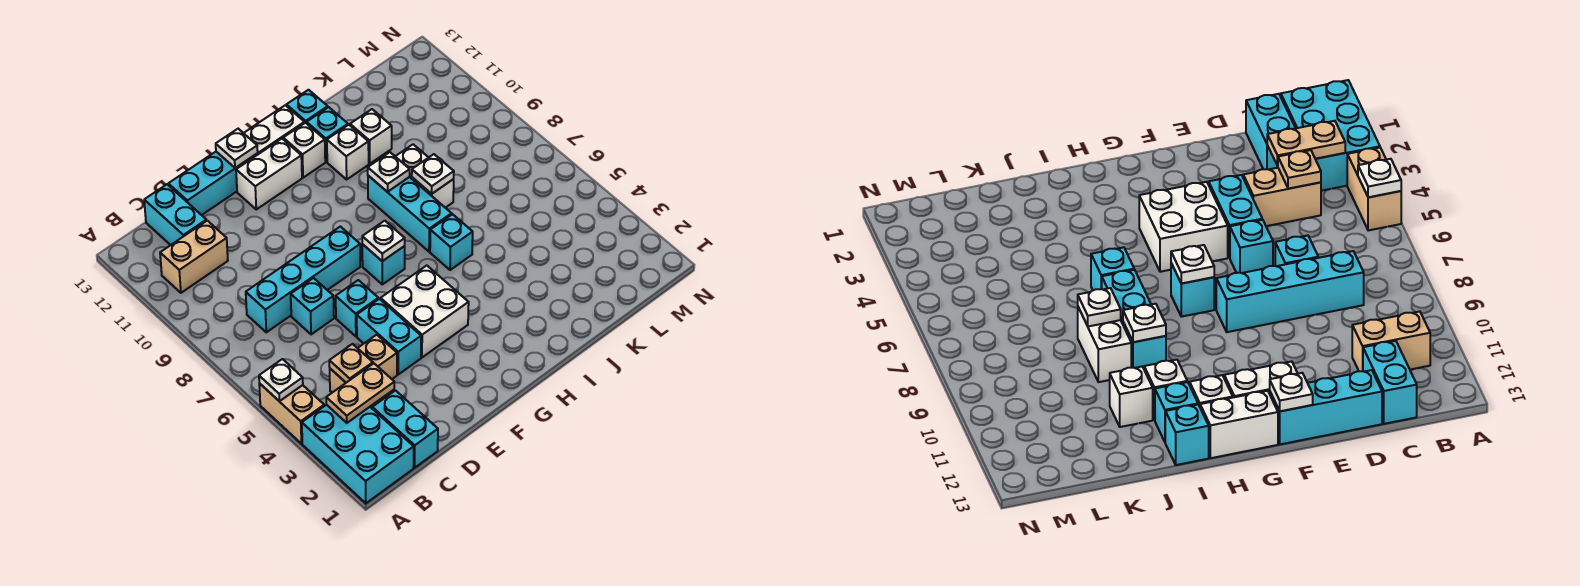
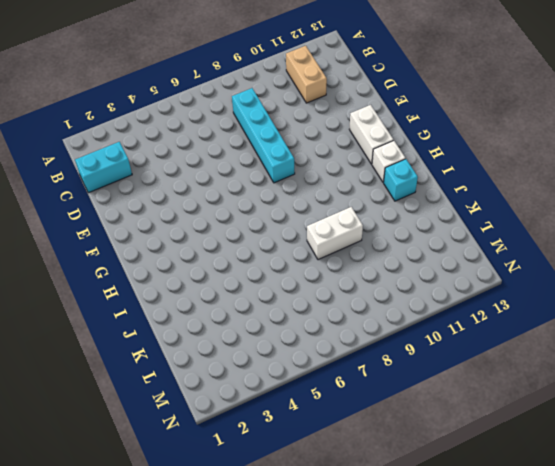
none -> cyan 2x3 brick [302,405,414,503]
none -> tan 1x2 brick [259,383,324,444]
none -> tan 1x2 brick [330,335,397,393]
none -> cyan 1x2 brick [144,184,206,245]

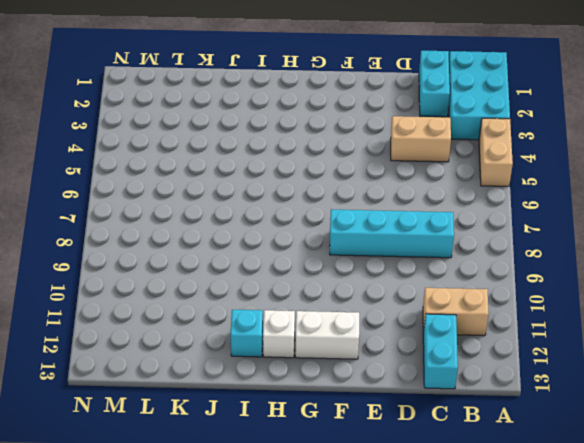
none -> cyan 1x1 brick [291,278,334,334]
none -> cyan 1x3 brick [168,152,258,215]
none -> cyan 1x2 brick [357,299,421,374]
none -> cyan 1x1 brick [336,280,378,336]

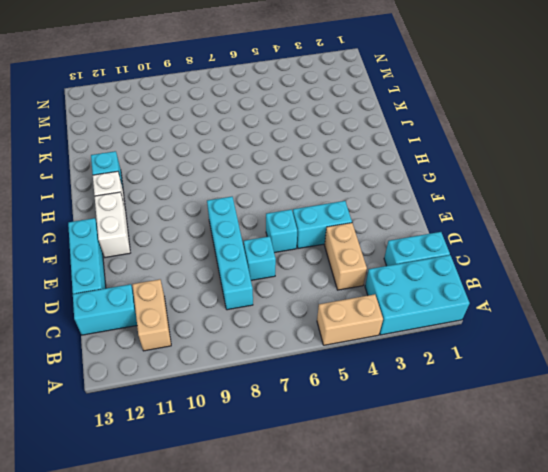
none -> white 2x2 brick [381,266,469,357]
none -> cyan 1x1 brick [362,244,405,284]
none -> white 1x2 brick [244,105,305,154]
none -> cyan 1x1 brick [430,214,473,270]

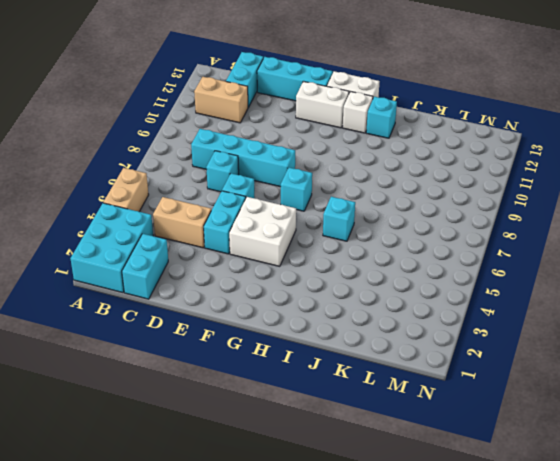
none -> cyan 1x3 brick [368,176,452,252]
none -> white 1x1 brick [327,125,369,179]
none -> cyan 1x1 brick [287,90,328,123]
none -> white 1x2 brick [395,144,454,208]

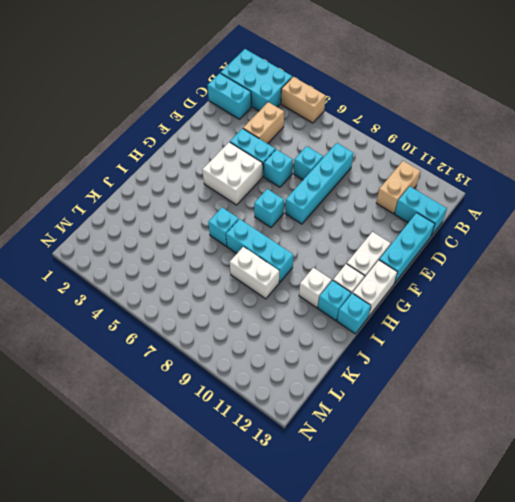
none -> white 1x1 brick [350,109,392,164]
none -> white 1x1 plate [259,359,303,401]
none -> tan 1x2 plate [326,363,394,423]
none -> tan 1x1 plate [329,344,373,383]

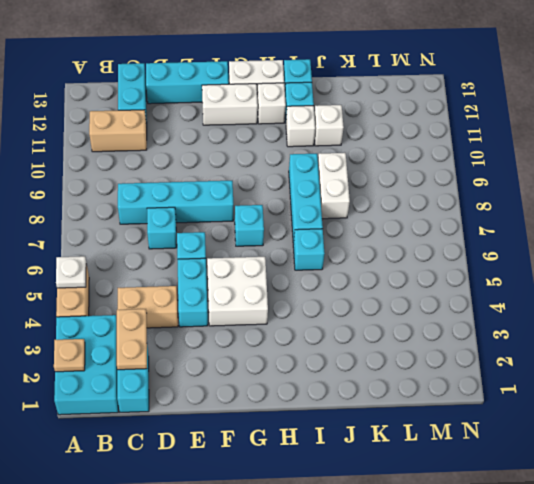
tan 1x1 plate [54,339,85,372] -> tan 1x1 plate moved to [329,344,373,383]
tan 1x2 plate [117,309,147,370] -> tan 1x2 plate turned to [326,363,394,423]
none -> white 1x1 plate [216,129,258,168]
none -> white 1x1 plate [362,221,405,261]
none -> white 1x1 plate [368,152,410,192]
none -> white 1x1 plate [412,154,454,194]

